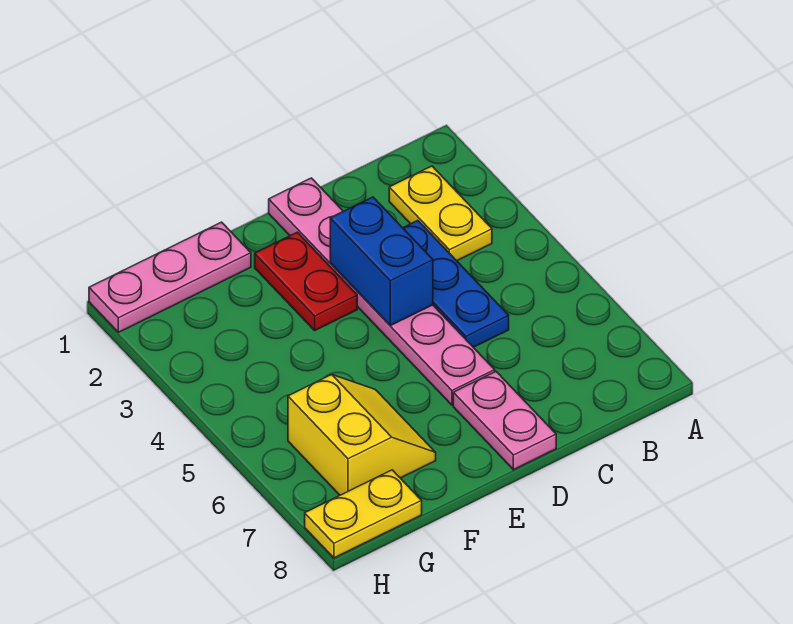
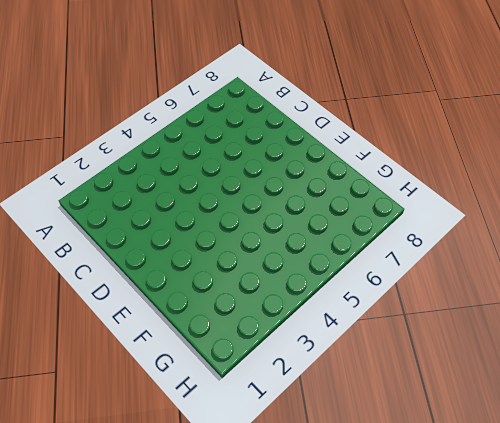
none -> yellow 1x2 plate [389,166,492,261]
none -> blue 1x3 plate [403,220,509,347]

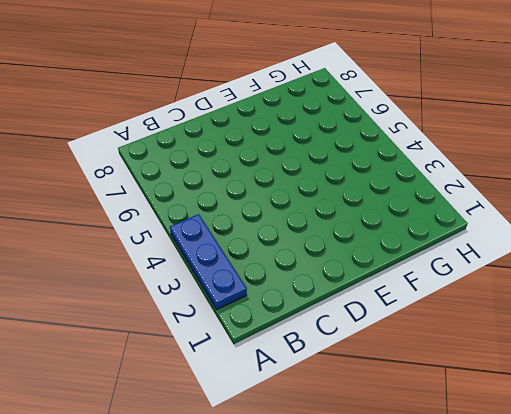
blue 1x3 plate [170,214,247,309] -> blue 1x3 plate moved to [403,220,509,347]
none -> yellow 1x2 plate [389,166,492,261]
none -> pink 1x6 plate [269,178,495,405]

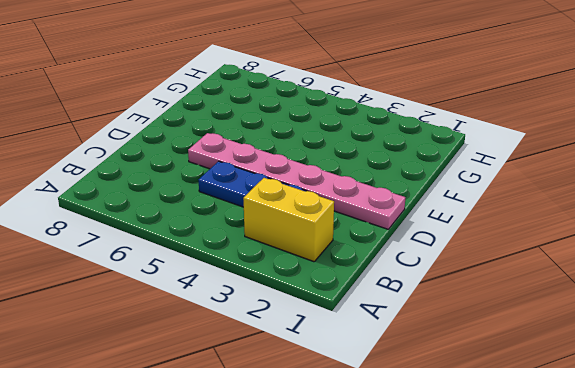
yellow 1x2 brick [243,178,334,262] -> yellow 1x2 plate [389,166,492,261]
none -> pink 1x2 plate [453,372,556,470]
none -> red 1x2 plate [255,232,357,330]

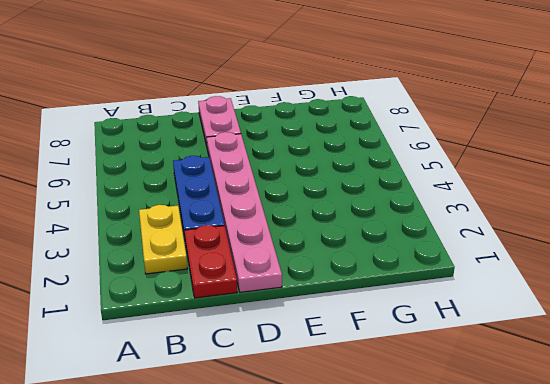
red 1x2 plate [184,225,237,298] -> red 1x2 plate moved to [255,232,357,330]
none -> pink 1x3 plate [89,222,251,332]
none -> yellow 2x2 slope [288,375,436,495]

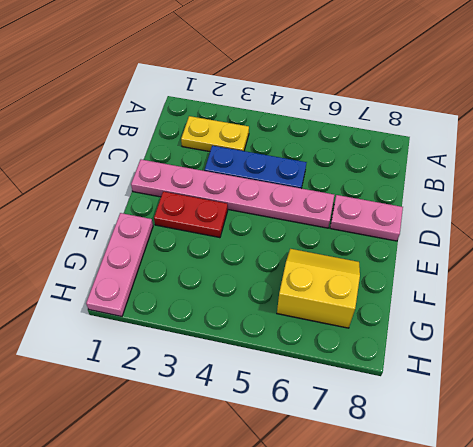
none -> yellow 1x2 plate [305,470,422,558]
none -> blue 1x2 brick [330,197,433,326]

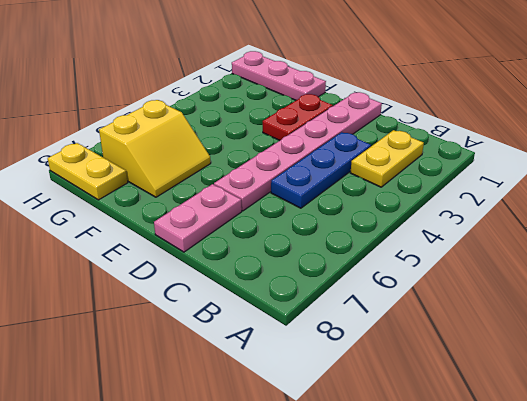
none -> blue 1x2 brick [330,197,433,326]

